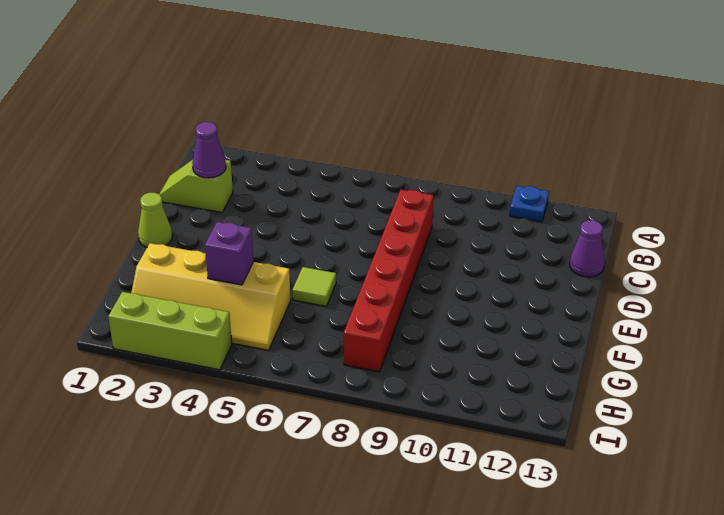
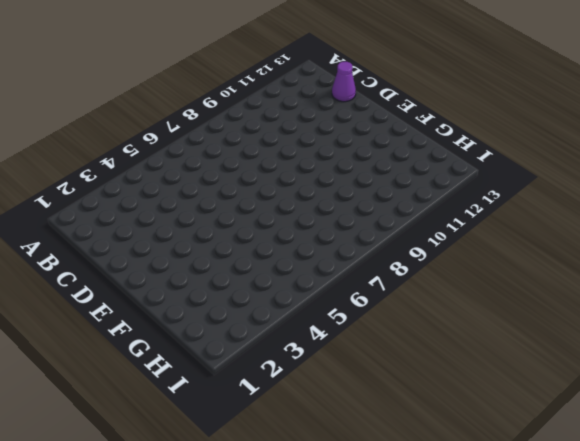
none -> blue 1x1 plate [510,186,549,222]
none -> lime 1x2 slope [160,160,233,213]

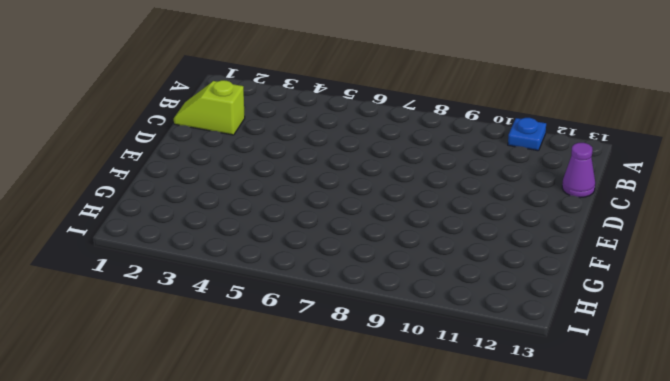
none -> red 1x6 brick [344,190,433,372]
none -> lime 1x1 cone [138,193,172,247]

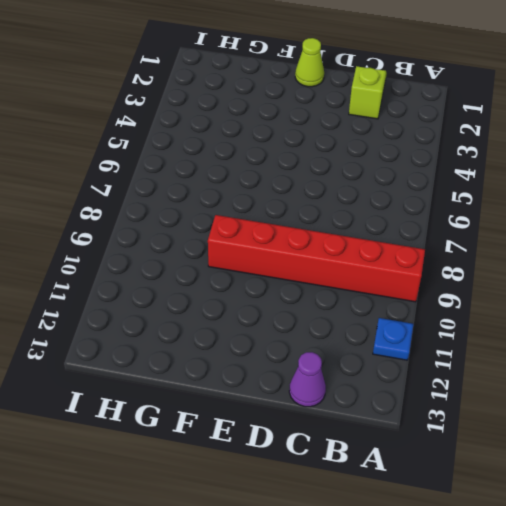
red 1x6 brick [208,215,425,302] -> red 1x6 brick moved to [344,190,433,372]
none -> lime 1x1 tile [292,267,336,306]
none -> yellow 2x4 slope [131,243,291,350]

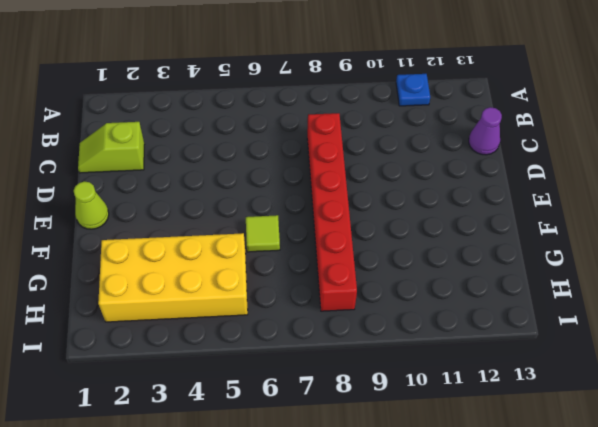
yellow 2x4 brick [98,233,248,322] -> yellow 2x4 slope [131,243,291,350]
none -> lime 1x3 brick [108,292,232,370]
none -> purple 1x1 cone [192,122,226,178]

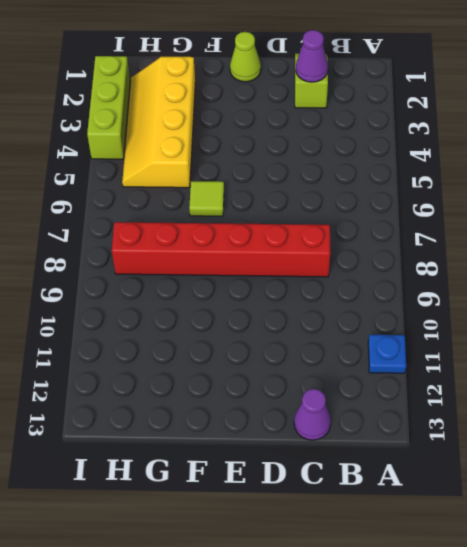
none -> purple 1x1 brick [205,222,253,285]

